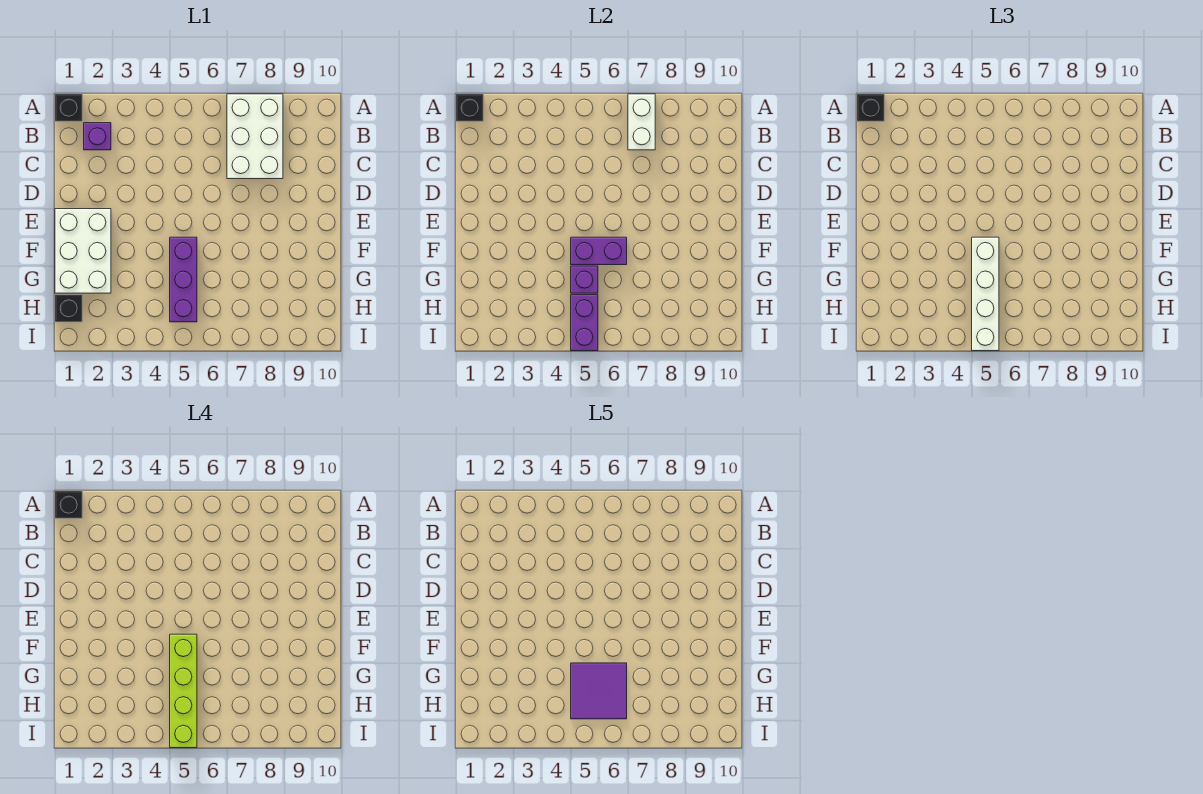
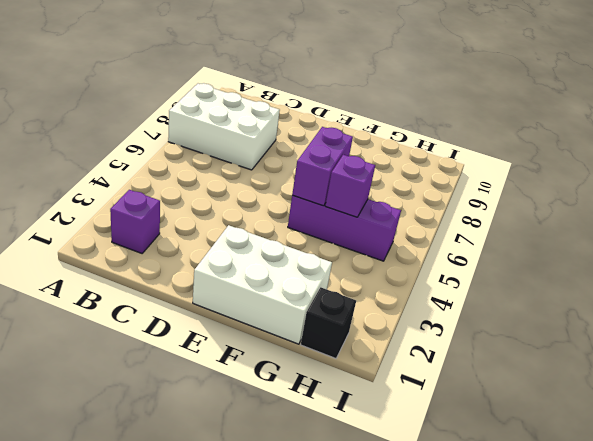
none -> black 1x1 brick [55,94,82,121]
none -> black 1x1 brick [456,94,483,121]
none -> white 1x2 brick [628,94,655,150]

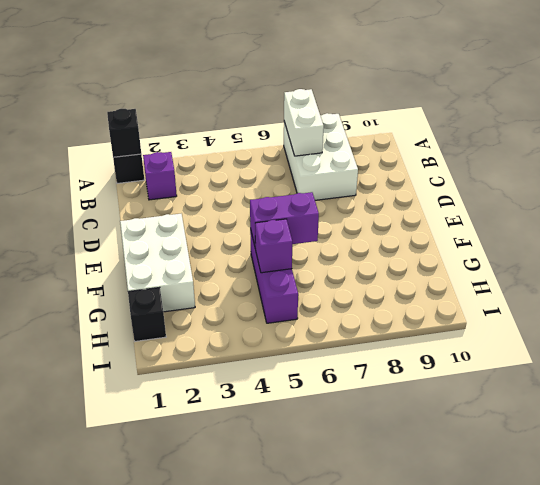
none -> purple 1x2 brick [571,295,598,351]
none -> black 1x1 brick [857,94,884,121]
none -> white 1x4 brick [972,237,999,351]

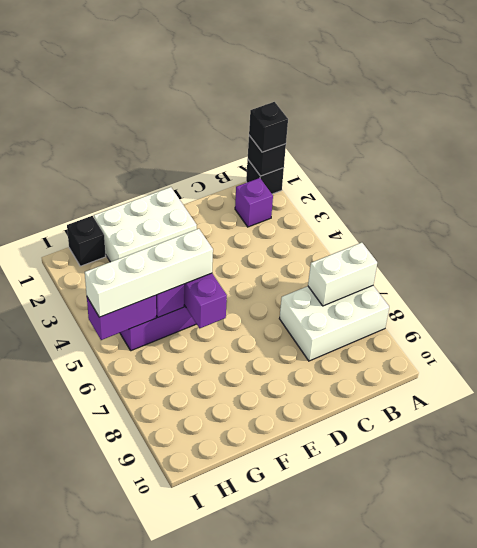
none -> black 1x1 brick [55,491,82,518]
none -> lime 1x4 brick [170,634,197,748]
none -> purple 2x2 tile [571,663,627,719]

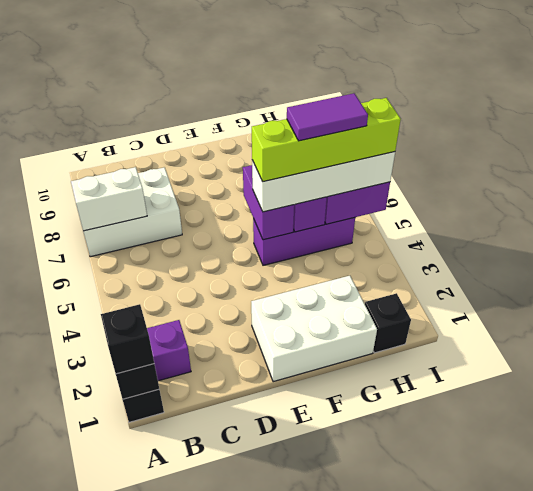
purple 1x2 tile [287,93,368,141] -> purple 2x2 tile [571,663,627,719]
none -> black 1x1 brick [55,491,82,518]

